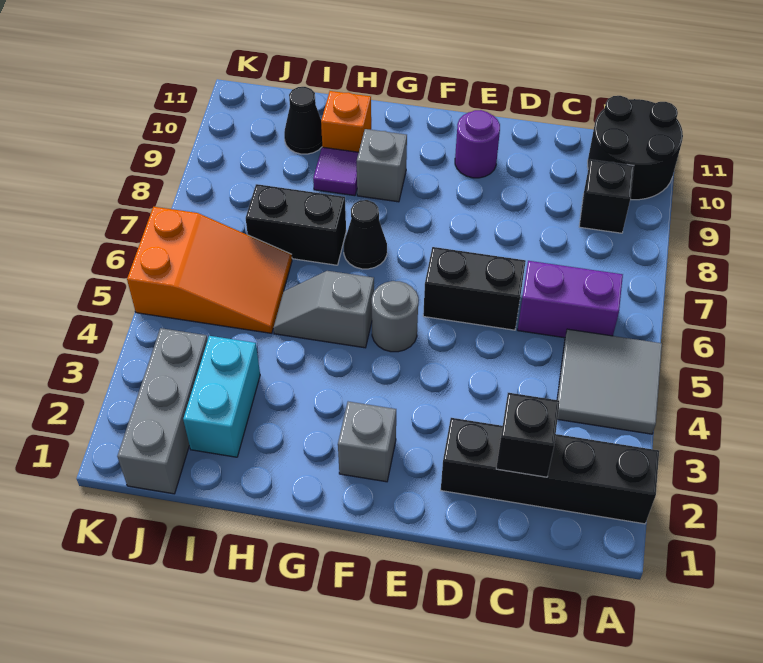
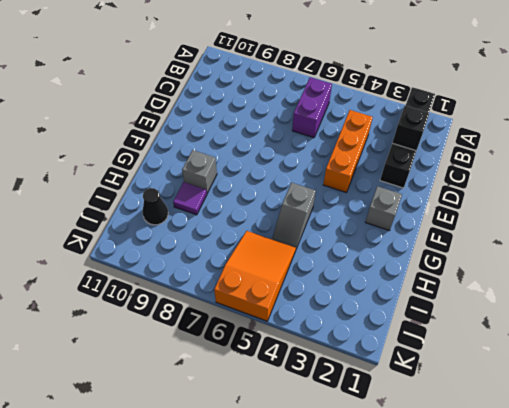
orange 1x3 brick [323,110,373,193] -> none
none -> grey 2x2 tile [557,329,662,434]
none -> black 2x2 round brick [588,96,683,200]
none -> black 1x1 brick [579,160,634,233]

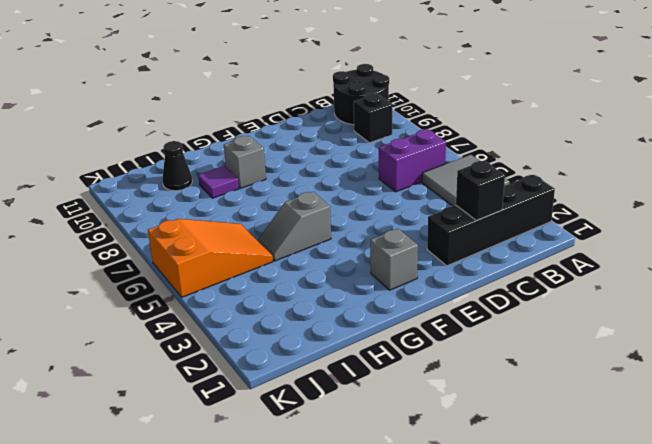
none -> black 1x2 brick [423,247,526,330]
none -> purple 1x1 round brick [455,110,500,178]
none -> grey 1x1 round brick [372,281,418,352]

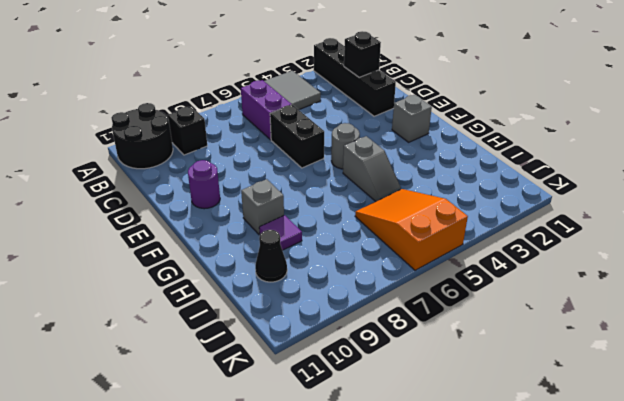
none -> black 1x1 cone [344,200,387,269]
none -> black 1x2 brick [246,184,346,265]
none -> orange 1x1 brick [321,91,371,152]

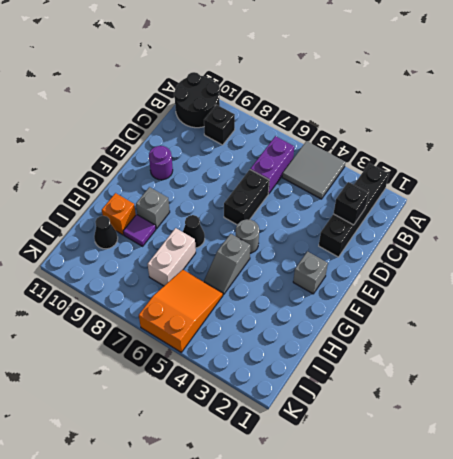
white 1x2 brick [148,228,196,286] -> black 1x2 brick [246,184,346,265]
none -> cyan 1x2 brick [183,336,260,457]
none -> grey 1x3 brick [117,328,208,494]

